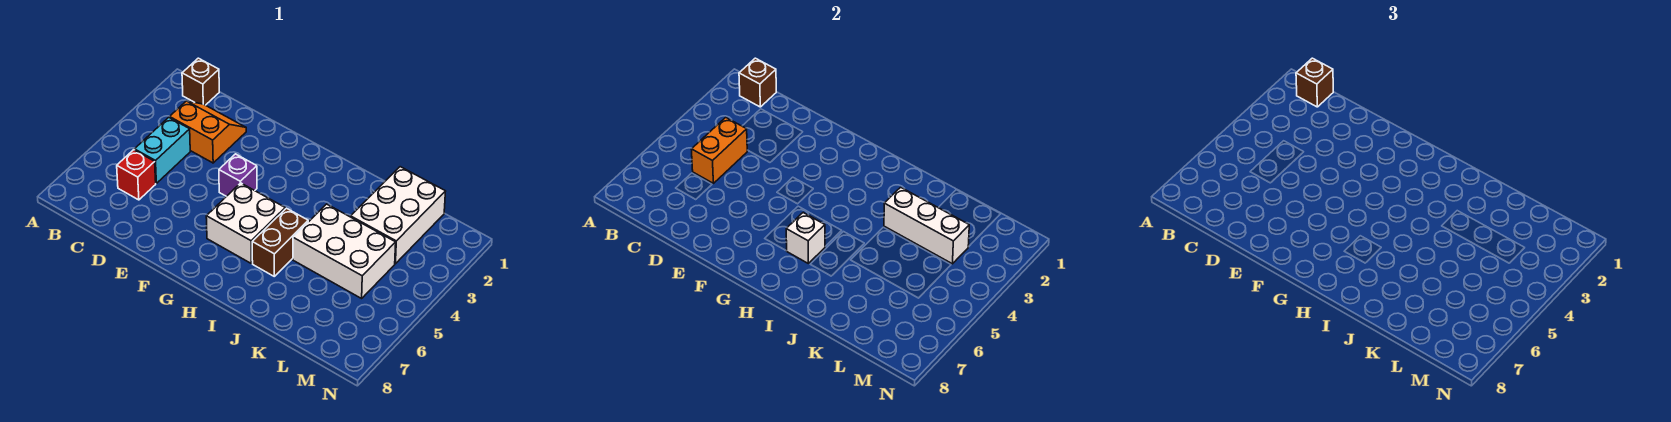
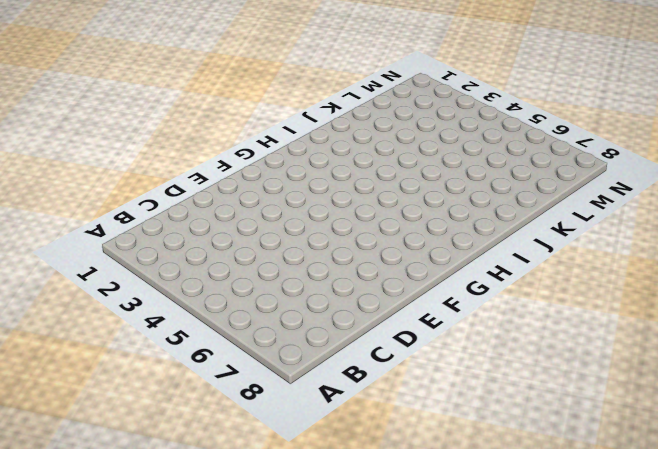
none -> brown 1x1 brick [182,58,219,105]
none -> orange 2x2 slope [170,101,246,163]
none -> cyan 1x2 brick [134,117,190,183]

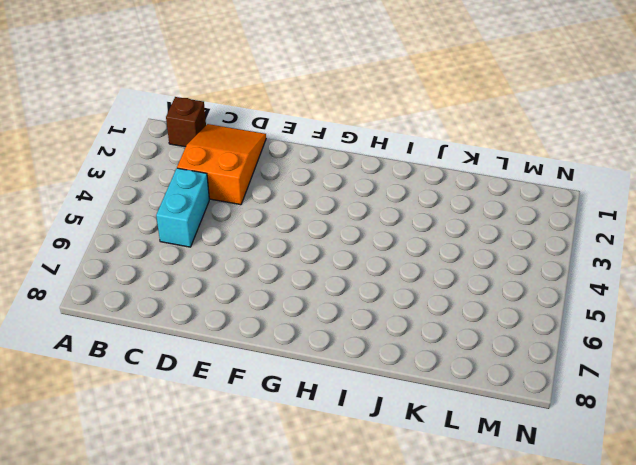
orange 2x3 slope [177,124,266,205] -> orange 2x2 slope [170,101,246,163]
none -> red 1x1 brick [117,150,156,200]
none -> purple 1x1 brick [219,154,257,196]
none -> white 2x2 brick [206,183,285,263]

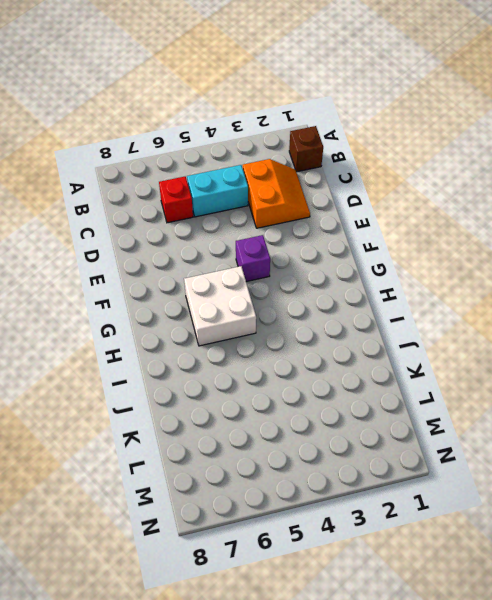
none -> brown 1x2 brick [252,208,308,276]
none -> white 2x3 brick [293,204,396,298]
none -> white 2x3 brick [351,167,446,264]

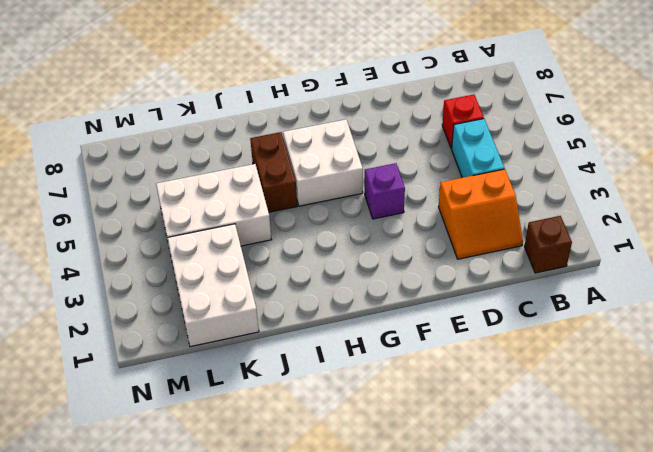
none -> brown 1x1 brick [739,58,776,107]
none -> orange 1x2 brick [691,117,747,183]
none -> white 1x1 brick [786,213,825,263]

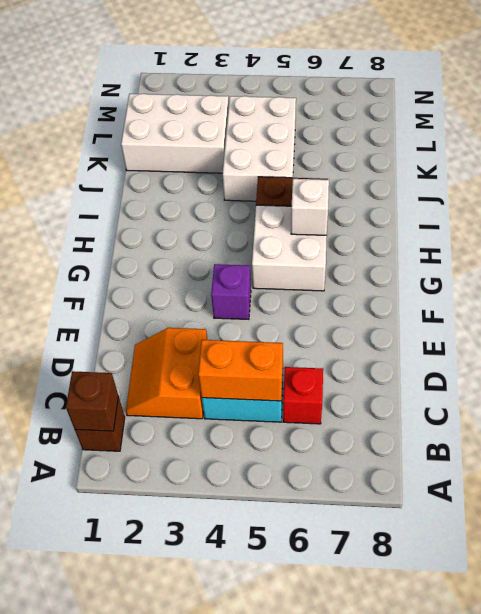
none -> white 1x3 brick [884,187,969,264]
none -> brown 1x1 brick [1296,58,1333,107]

